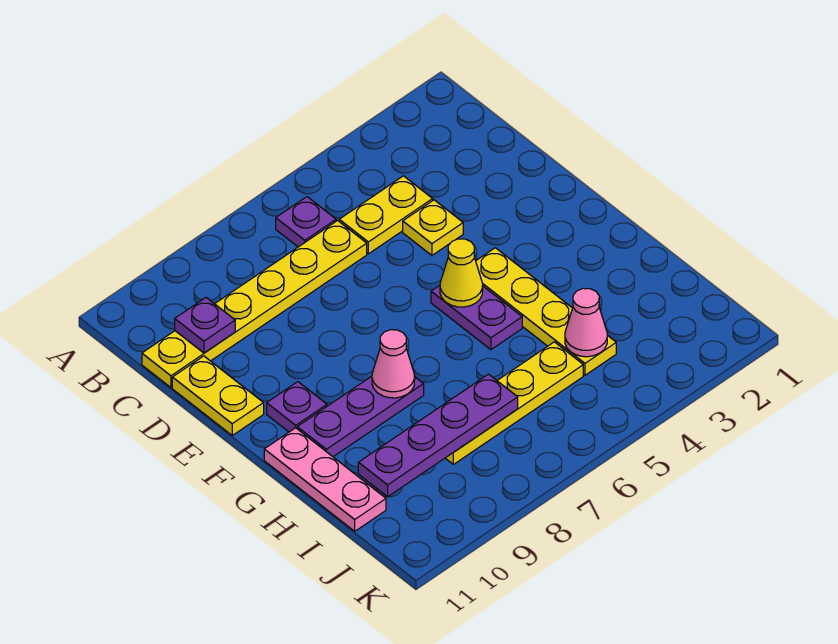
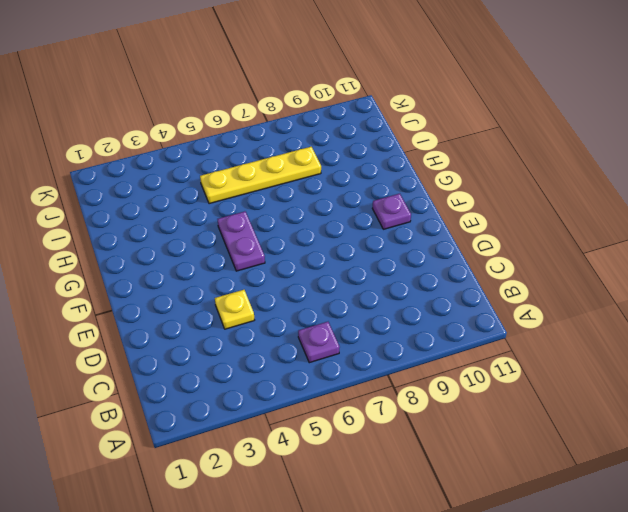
none -> yellow 1x2 plate [339,176,433,254]
none -> yellow 1x6 plate [142,221,367,388]
none -> yellow 1x2 plate [172,356,264,435]

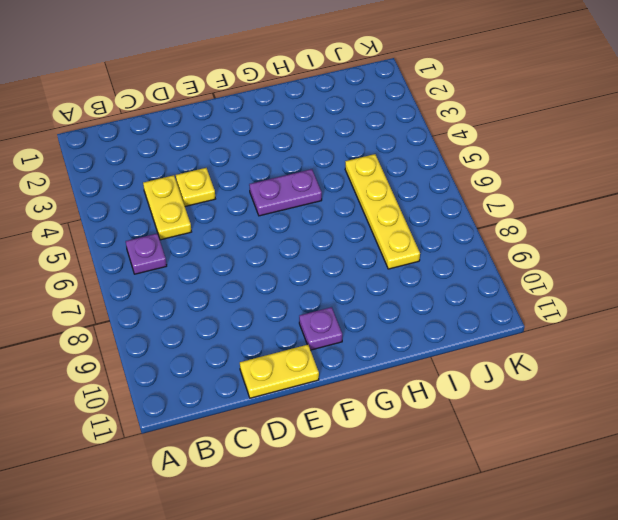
none -> yellow 1x6 plate [142,221,367,388]
none -> yellow 1x4 plate [476,248,616,375]
none -> purple 1x3 plate [297,376,424,457]

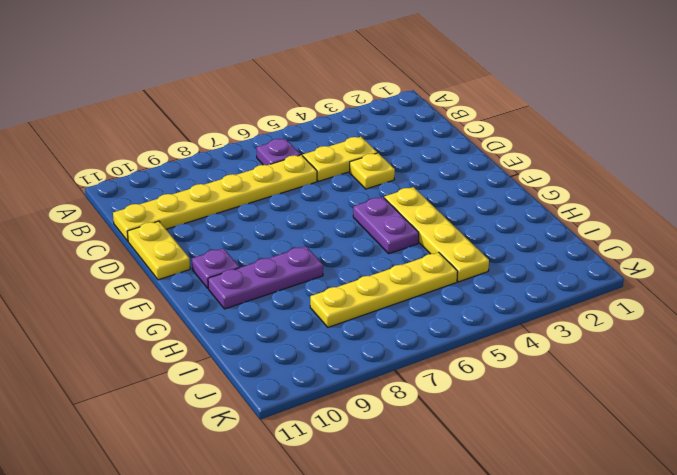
none -> pink 1x3 plate [264,428,386,531]
none -> purple 1x1 plate [175,298,235,353]
none -> yellow 1x1 cone [440,239,483,307]

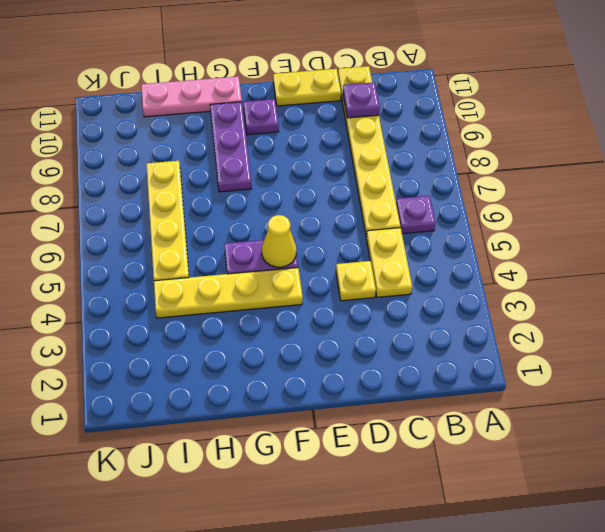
none -> pink 1x1 cone [372,330,415,398]
none -> pink 1x1 cone [565,288,607,357]
none -> purple 1x4 plate [358,374,518,497]

